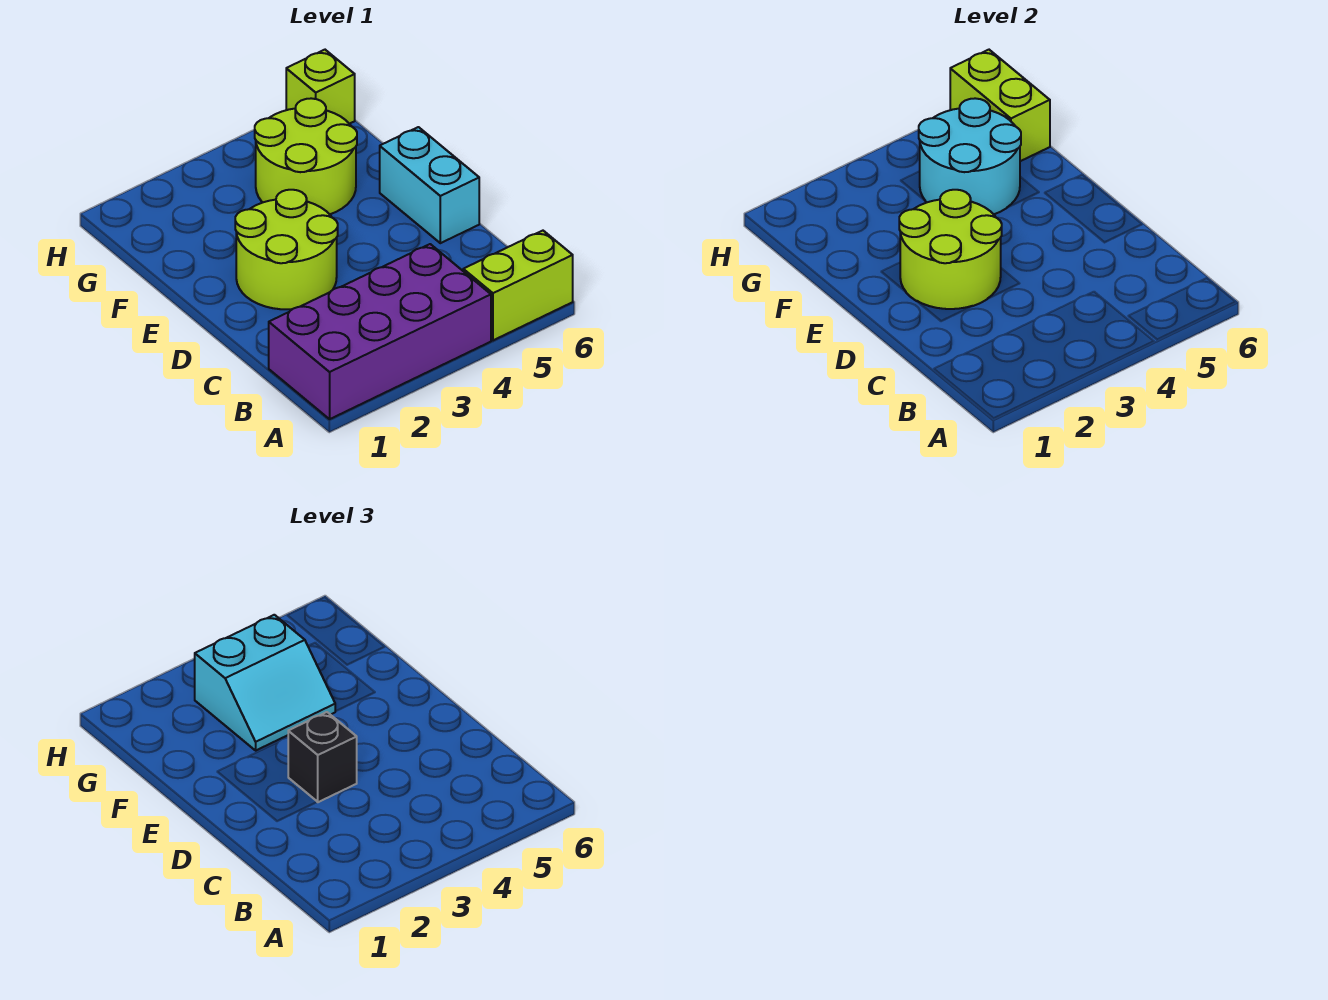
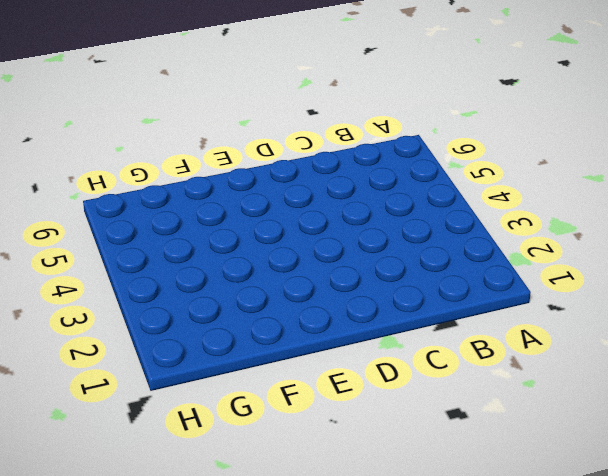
none -> purple 2x4 brick [269,244,491,419]
none -> lime 1x2 brick [463,231,573,340]

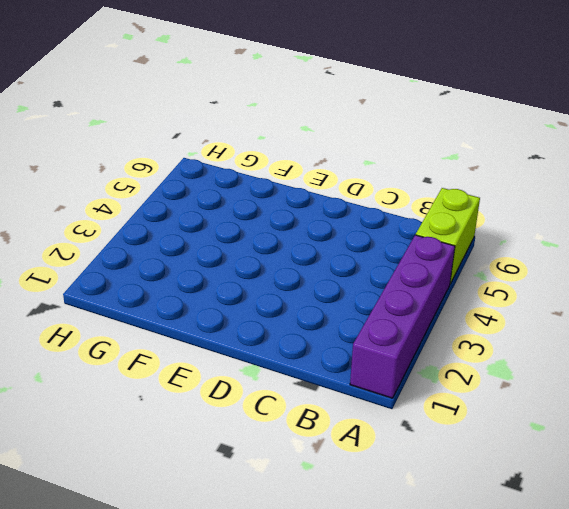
purple 1x4 brick [350,235,455,398] -> purple 2x4 brick [269,244,491,419]
none -> lime 2x2 round brick [235,190,338,309]
none -> cyan 1x2 brick [380,127,479,243]

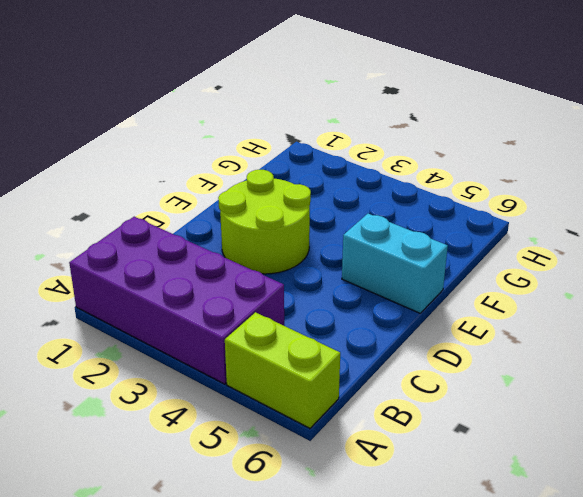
cyan 1x2 brick [342,214,448,313] -> cyan 1x2 brick turned to [380,127,479,243]
none -> lime 2x2 round brick [255,98,357,214]
none -> lime 1x1 brick [286,50,355,124]

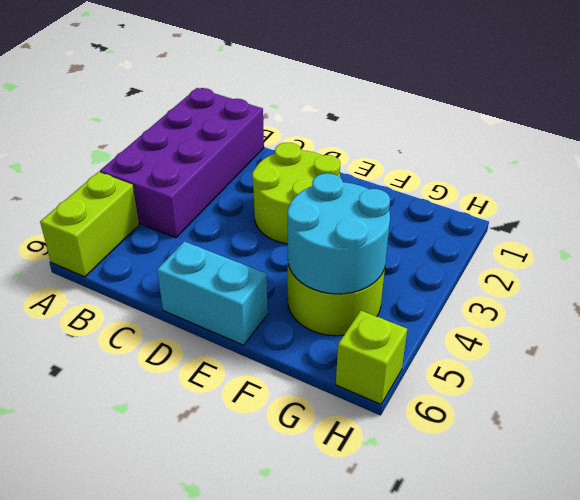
none -> lime 2x2 round brick [899,190,1002,309]
none -> lime 1x2 brick [950,50,1050,161]

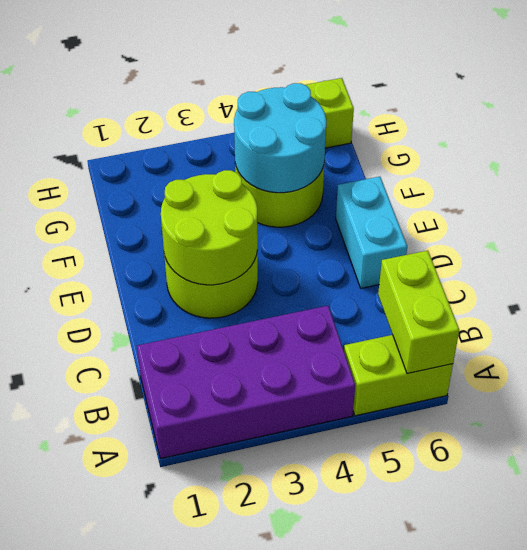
lime 1x2 brick [378,251,459,374] -> lime 1x2 brick moved to [950,50,1050,161]
none -> black 1x1 brick [288,712,357,802]
none -> cyan 2x2 slope [195,615,335,750]

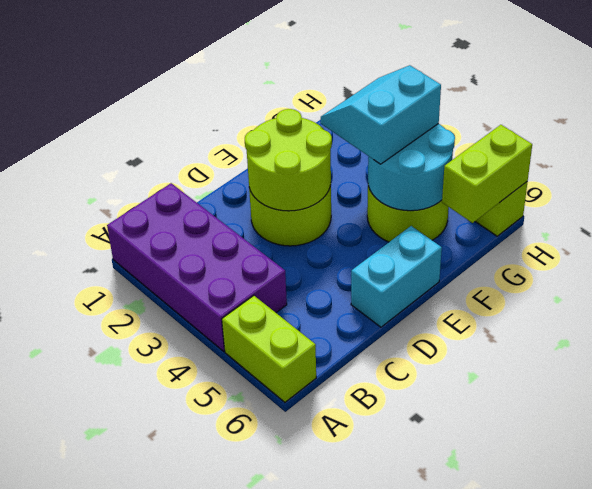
cyan 2x2 slope [321,65,441,164] -> cyan 2x2 slope turned to [195,615,335,750]
none -> black 1x1 brick [288,712,357,802]

